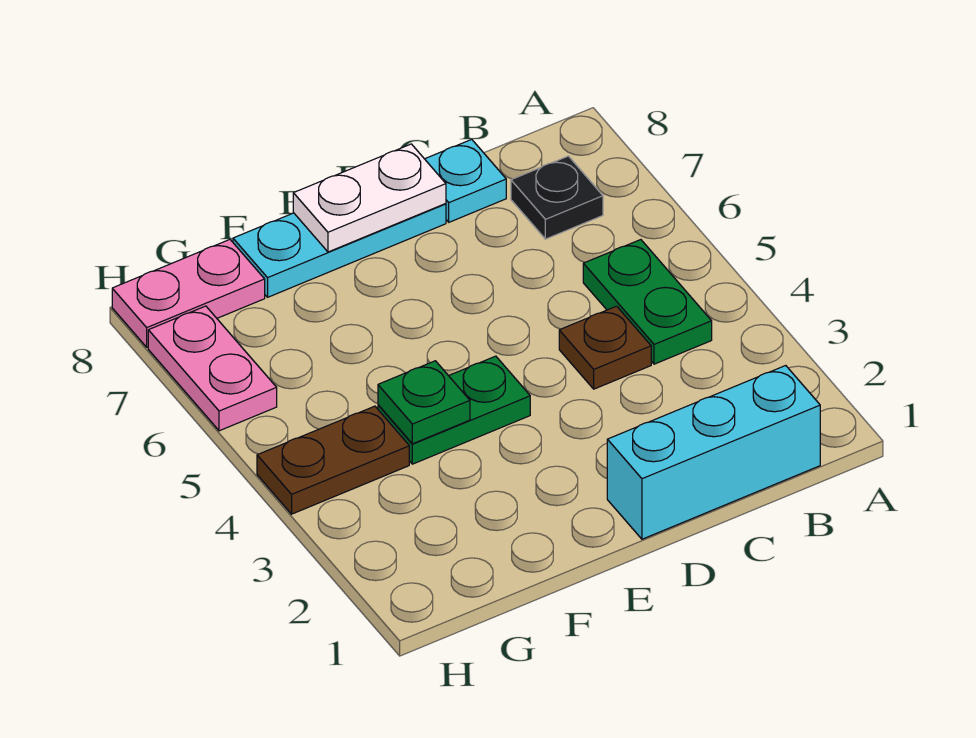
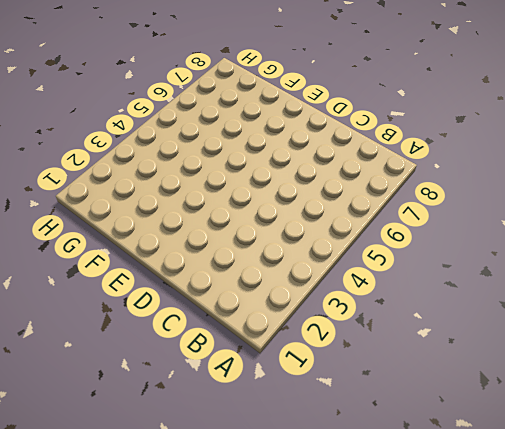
none -> cyan 1x3 brick [607,366,820,539]
none -> green 1x2 plate [583,240,712,364]
none -> black 1x1 plate [511,156,603,239]

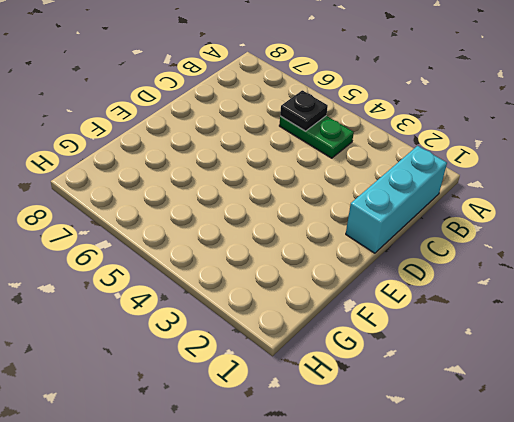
black 1x1 plate [280,90,328,131] -> black 1x1 plate moved to [511,156,603,239]
none -> brown 1x1 plate [559,306,651,389]
none -> cyan 1x1 plate [425,139,506,222]
none -> cyan 1x3 plate [233,204,446,297]

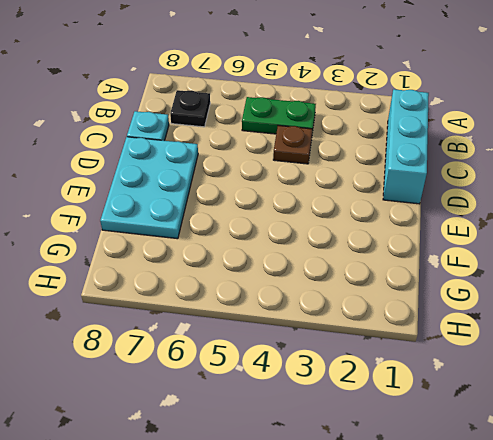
cyan 2x3 plate [100,137,198,239] -> cyan 1x3 plate [233,204,446,297]
none -> green 1x2 plate [378,356,530,464]
none -> brown 1x2 plate [257,406,409,514]
none -> pink 1x2 plate [112,240,265,347]

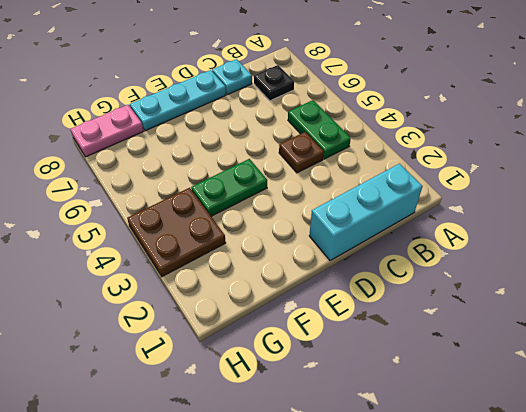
brown 2x2 plate [127,188,226,277] -> brown 1x2 plate [257,406,409,514]
none -> pink 1x2 plate [148,306,277,431]
none -> white 1x2 plate [293,144,446,252]
none -> green 1x1 plate [378,361,470,444]

